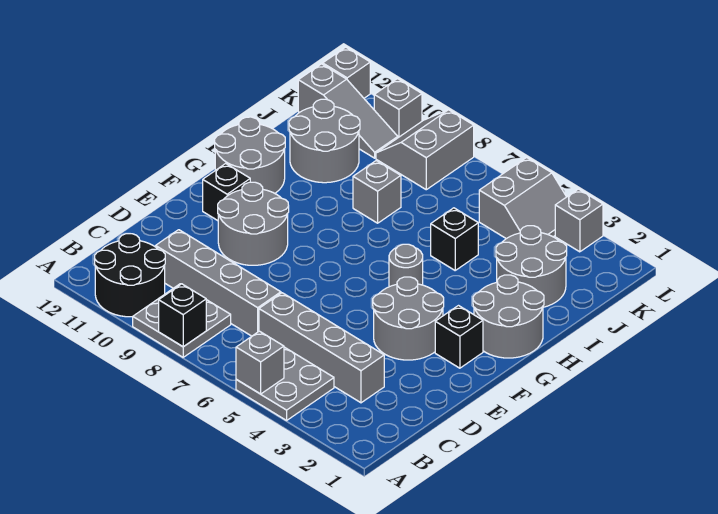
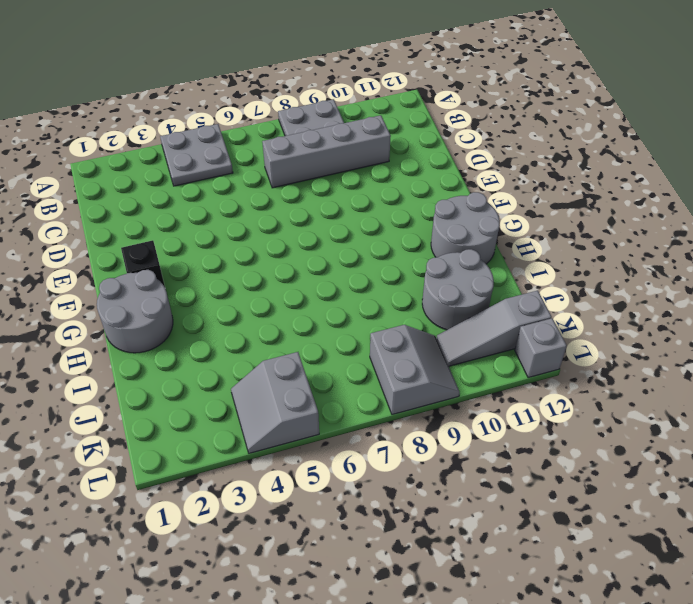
none -> black 2x2 round brick [95,234,165,317]
none -> grey 1x4 brick [259,293,384,403]
none -> grey 2x2 round brick [373,277,444,360]

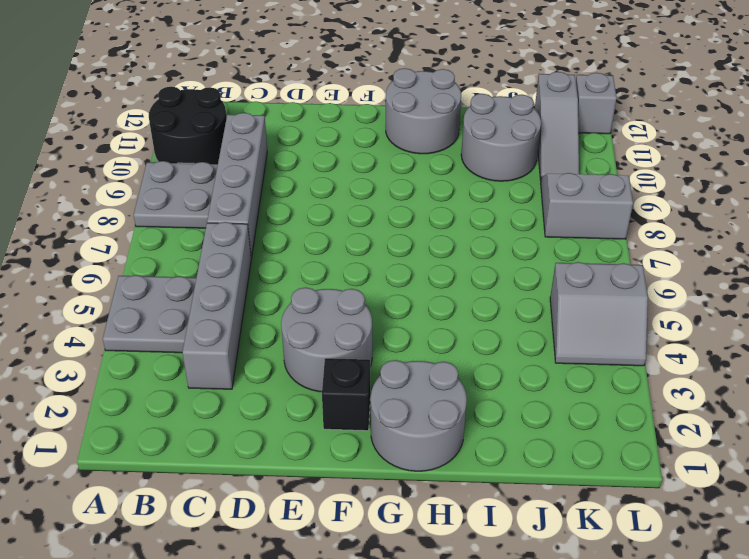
none -> grey 2x2 round brick [218,182,289,265]
none -> black 1x1 brick [203,164,250,221]
none -> grey 1x1 round brick [389,244,423,287]

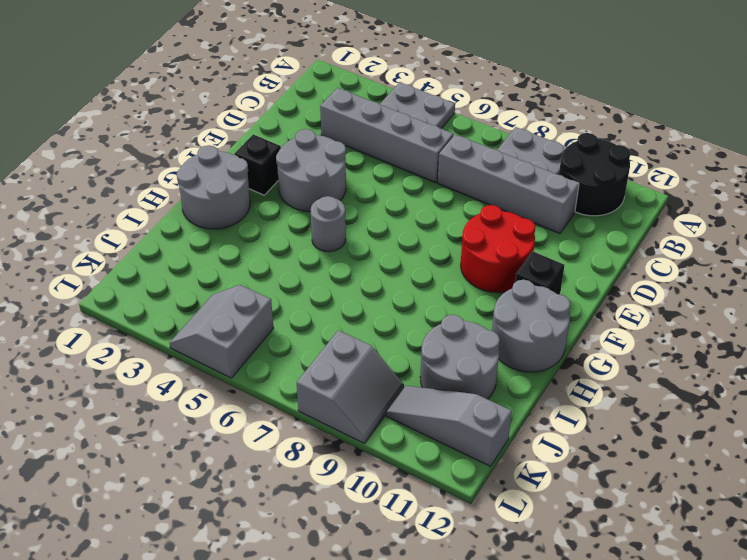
red 2x2 round brick [461,205,536,293] -> grey 2x2 round brick [218,182,289,265]
none -> grey 2x2 round brick [496,226,567,307]
none -> black 1x1 brick [431,208,478,270]
none -> grey 1x1 brick [353,161,401,223]

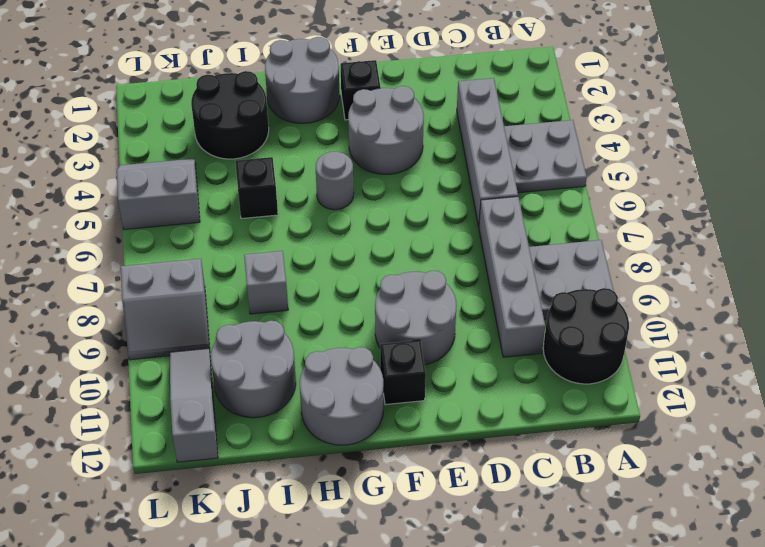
black 2x2 round brick [191,71,269,159] -> grey 2x2 round brick [496,226,567,307]
none -> grey 1x1 brick [555,189,603,252]
none -> grey 1x1 brick [374,79,422,138]
none -> grey 1x1 brick [323,47,370,98]

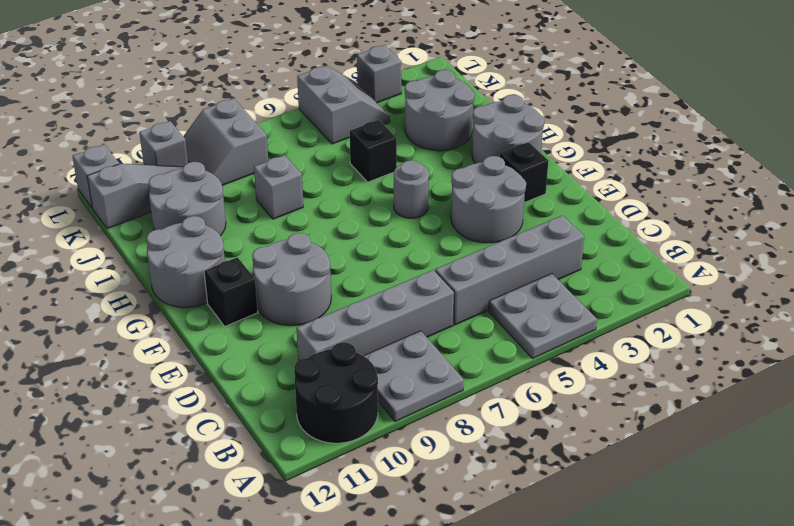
none -> grey 1x1 brick [236,331,284,394]
none -> black 1x1 brick [159,284,206,347]

